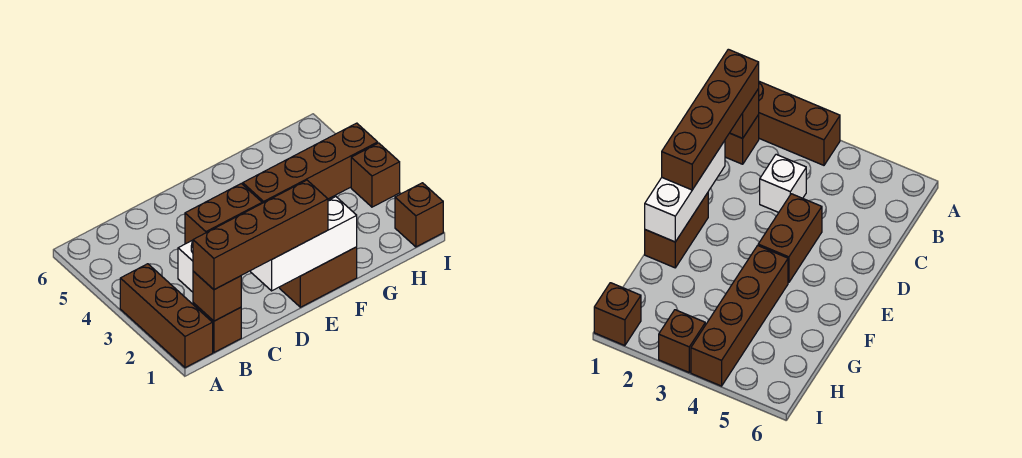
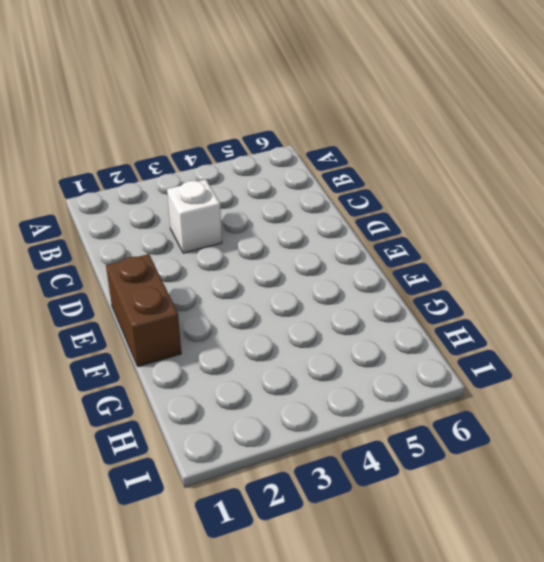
none -> brown 1x3 brick [120,264,213,368]
none -> brown 1x1 brick [193,303,241,352]

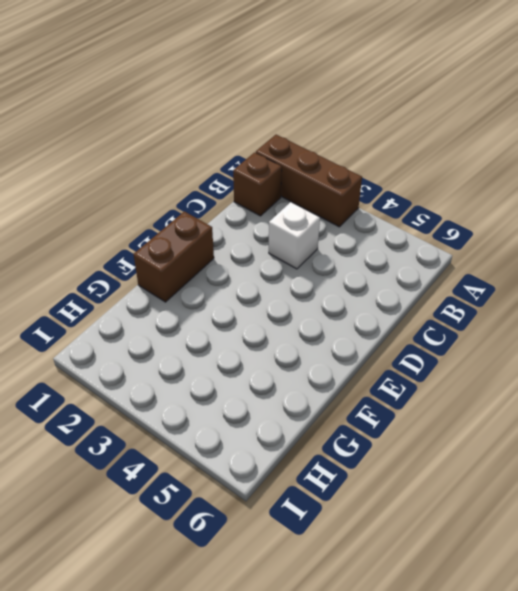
none -> brown 1x2 brick [185,184,262,244]
none -> brown 1x4 brick [243,123,378,203]

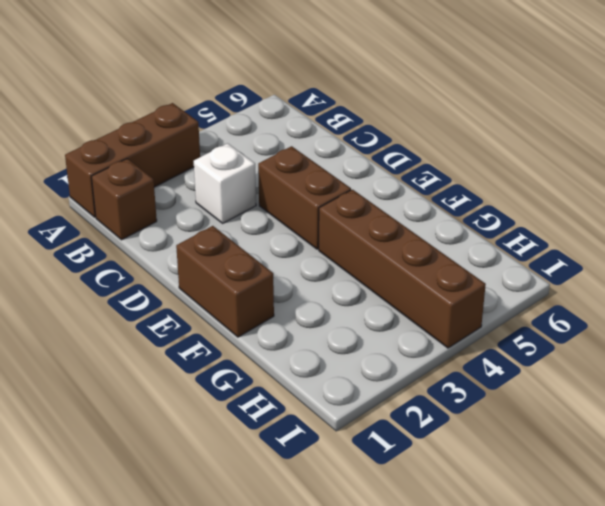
none -> brown 1x1 brick [395,183,443,247]
none -> brown 1x1 brick [351,143,400,207]

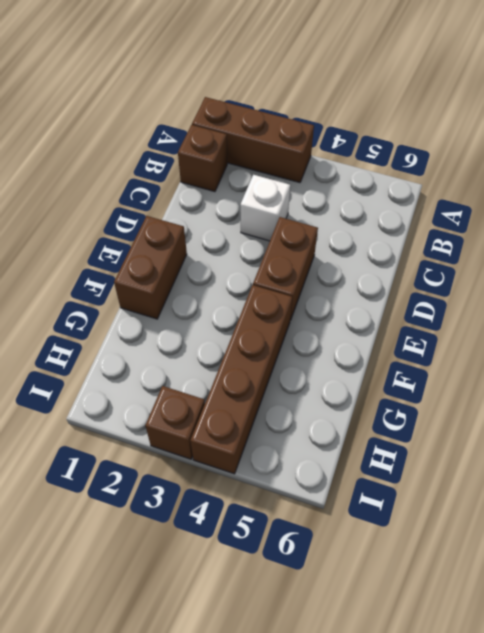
none -> brown 1x1 brick [395,183,443,247]
none -> brown 1x1 brick [193,271,241,321]

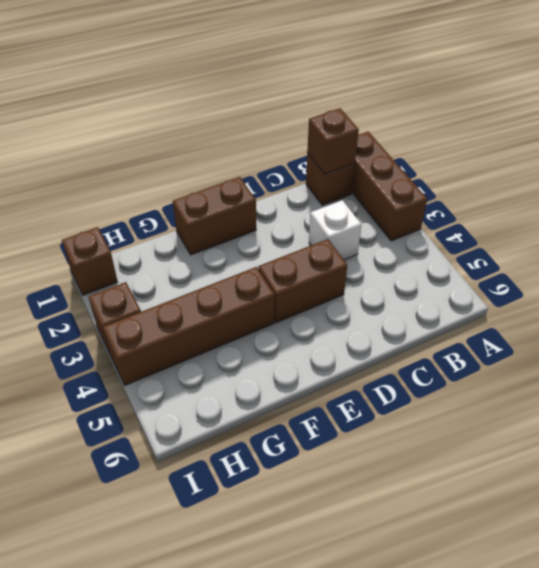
none -> white 1x3 brick [251,197,357,291]
none -> brown 1x4 brick [193,180,328,290]

